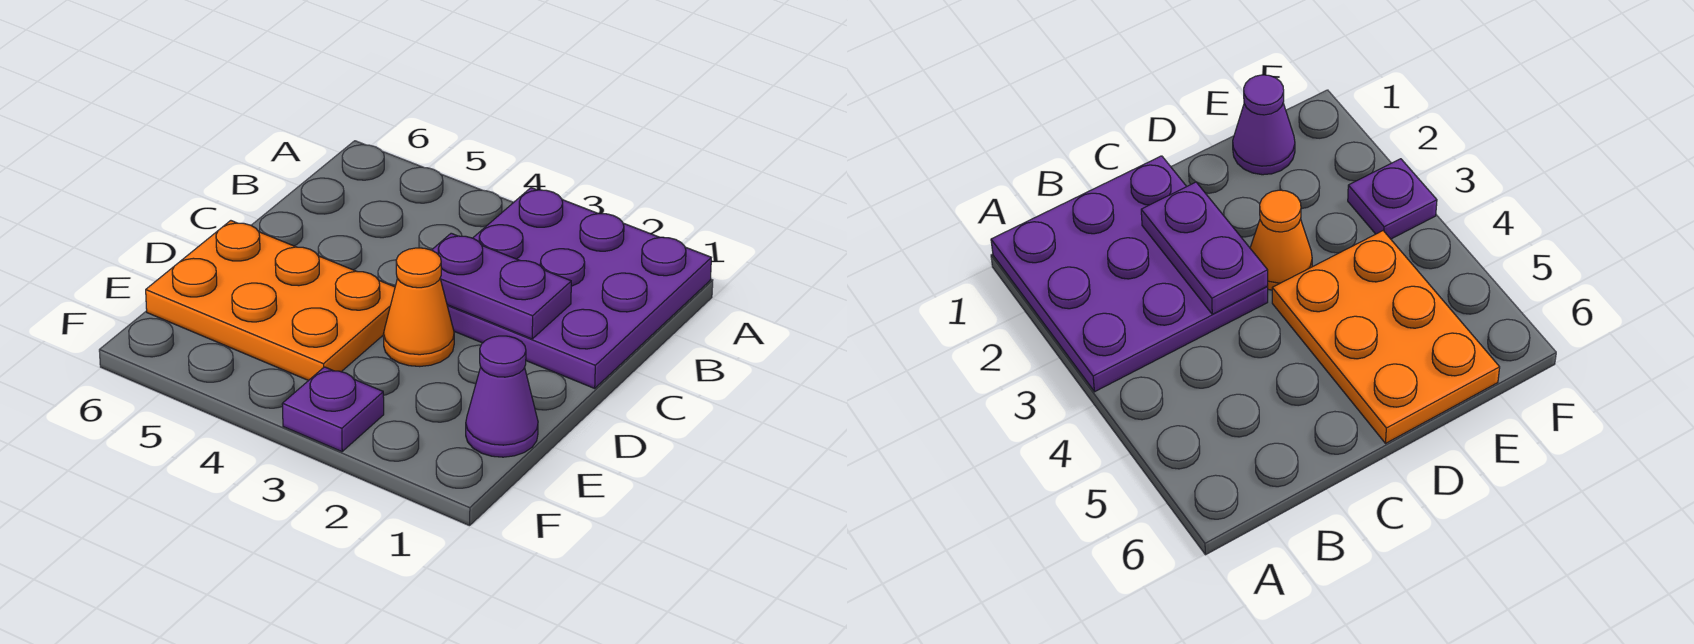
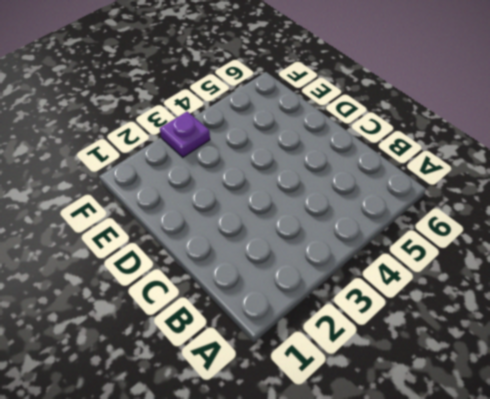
none -> purple 3x3 plate [447,188,711,388]
none -> orange 1x1 cone [383,248,454,367]

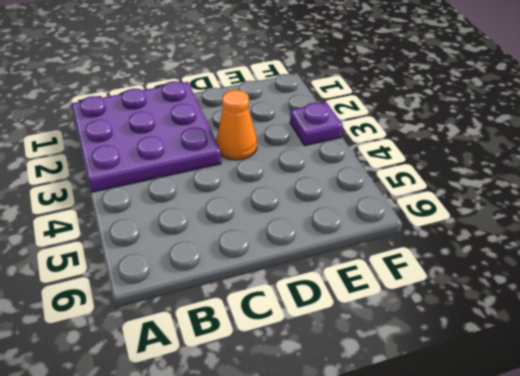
none -> orange 2x3 plate [146,221,395,381]
none -> purple 1x1 cone [466,336,538,457]

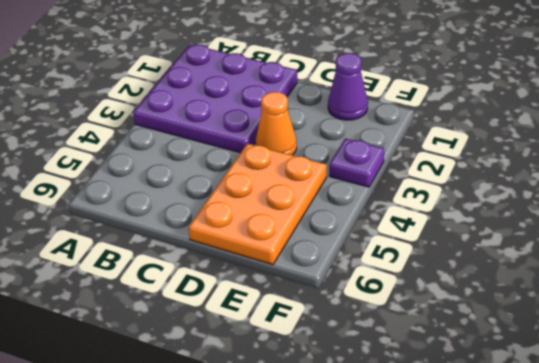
none -> purple 1x2 plate [432,233,571,339]

